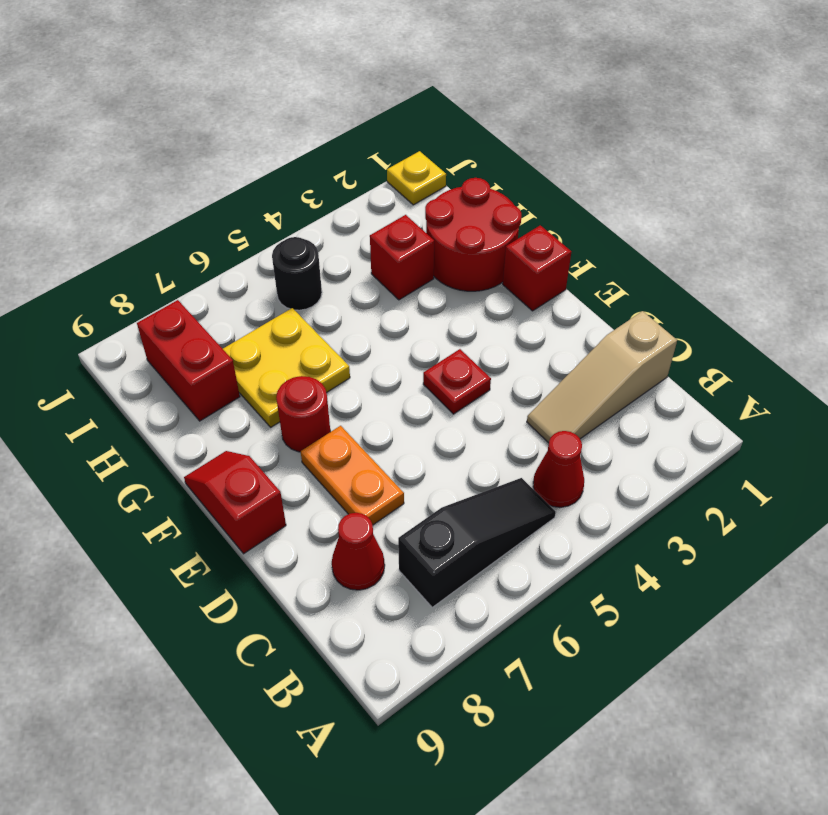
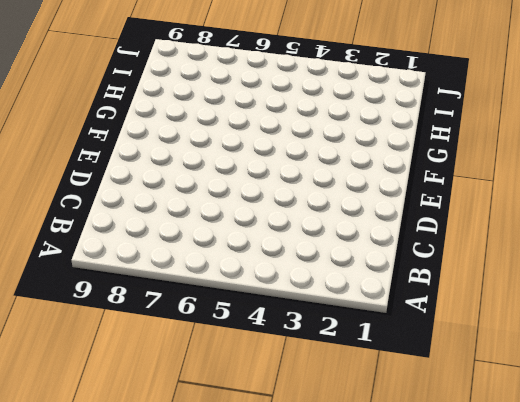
none -> red 1x1 cone [533,431,584,507]
none -> black 1x3 slope [398,478,556,607]
none -> tan 1x3 slope [527,311,677,443]

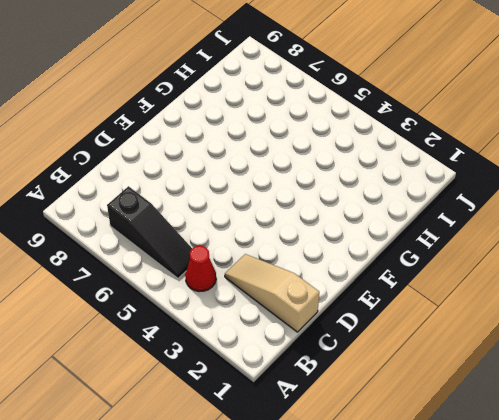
none -> red 1x1 cone [332,513,385,590]
none -> orange 1x2 plate [301,426,404,525]
none -> red 1x1 plate [423,349,491,414]

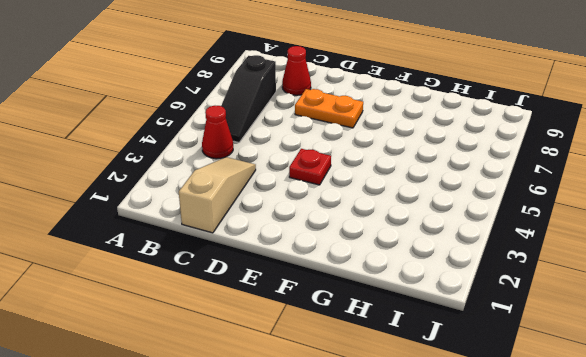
none -> red 1x2 slope [184,451,286,554]
none -> red 1x1 brick [503,225,571,311]
none -> red 1x1 round brick [276,376,330,452]

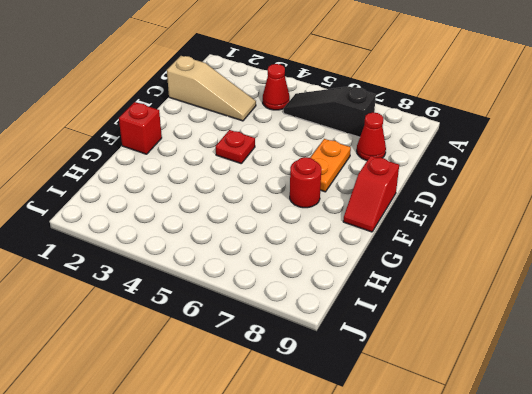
none -> red 2x2 round brick [425,178,521,291]
none -> yellow 2x2 plate [223,308,350,427]
none -> red 1x1 brick [370,215,434,300]

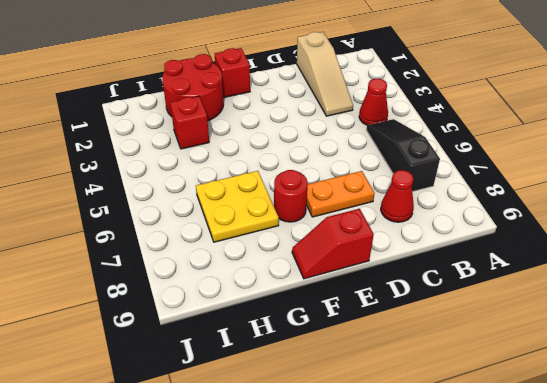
none -> red 1x1 plate [423,349,491,414]
none -> red 1x2 brick [137,300,240,421]
none -> black 1x1 round brick [272,237,322,310]

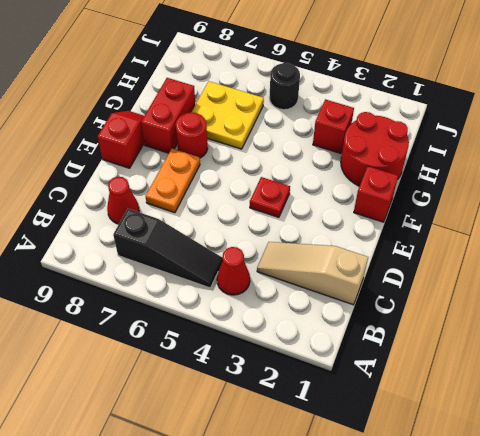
red 1x2 brick [141,78,195,153] -> red 1x2 brick moved to [137,300,240,421]
none -> yellow 1x1 plate [387,151,446,205]

